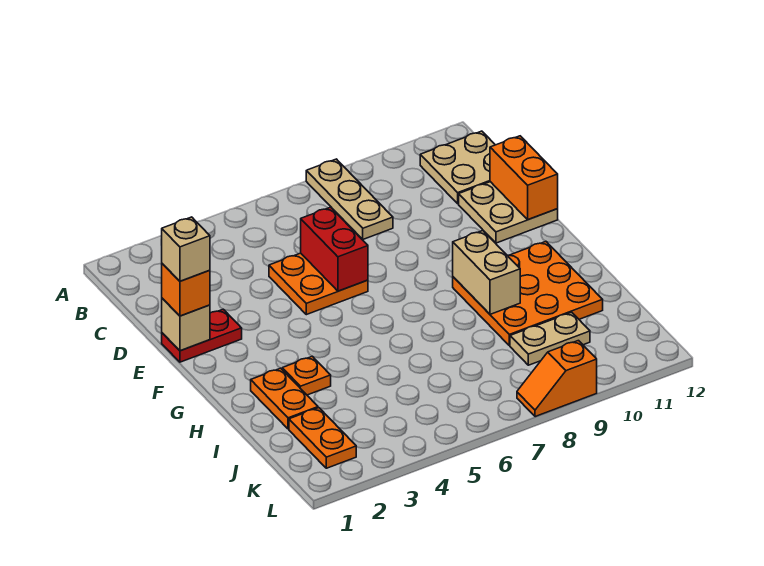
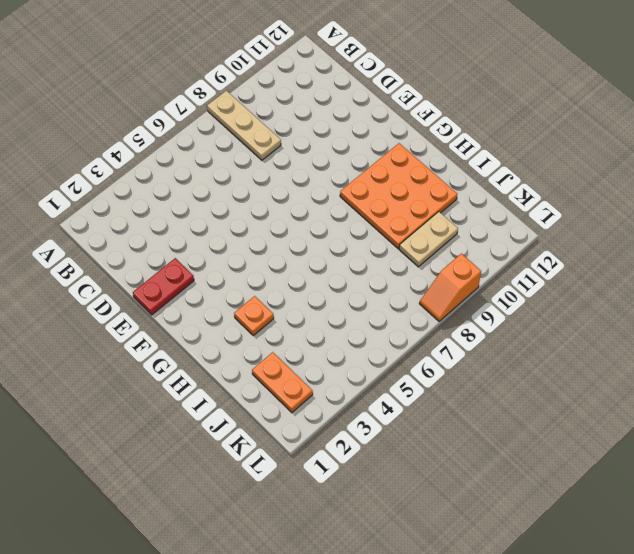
none -> tan 2x2 plate [420,131,495,204]
none -> orange 2x2 plate [269,253,368,315]
none -> tan 2x2 plate [459,182,558,243]

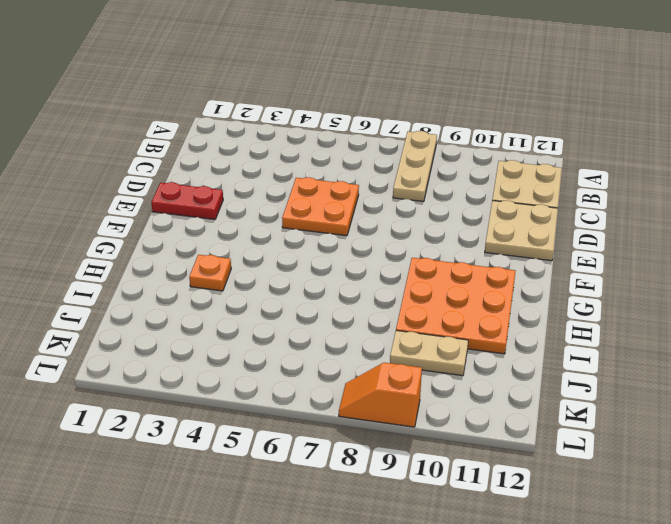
none -> orange 1x2 plate [251,368,318,429]
none -> orange 1x2 plate [289,408,356,468]
none -> red 1x2 brick [301,207,368,291]

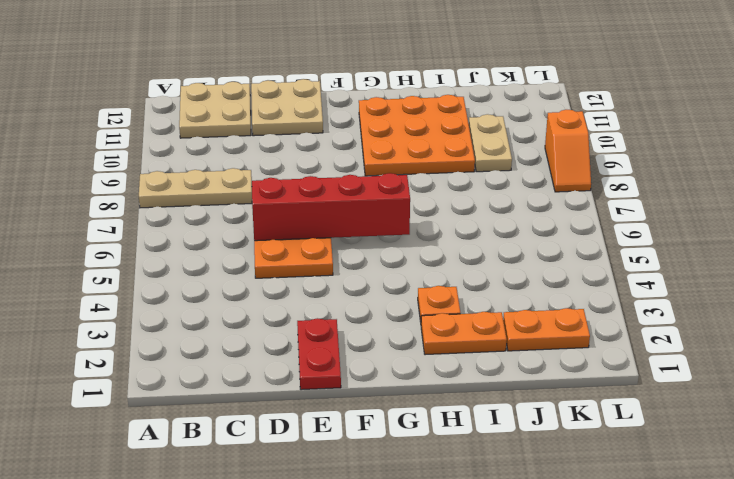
red 1x4 brick [252,173,410,241] -> red 1x2 brick [301,207,368,291]
none -> orange 1x2 brick [490,136,558,220]
none -> tan 1x1 brick [162,298,210,351]
none -> tan 1x2 brick [453,231,520,314]

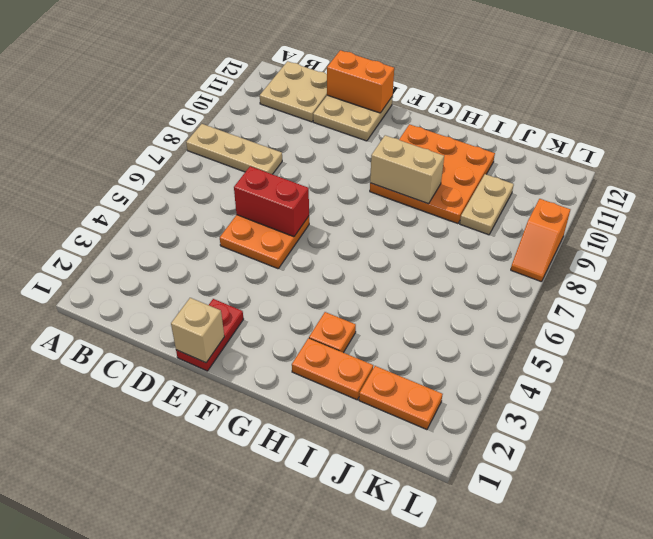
none -> orange 1x1 brick [162,264,210,316]
none -> tan 1x1 brick [161,217,210,281]

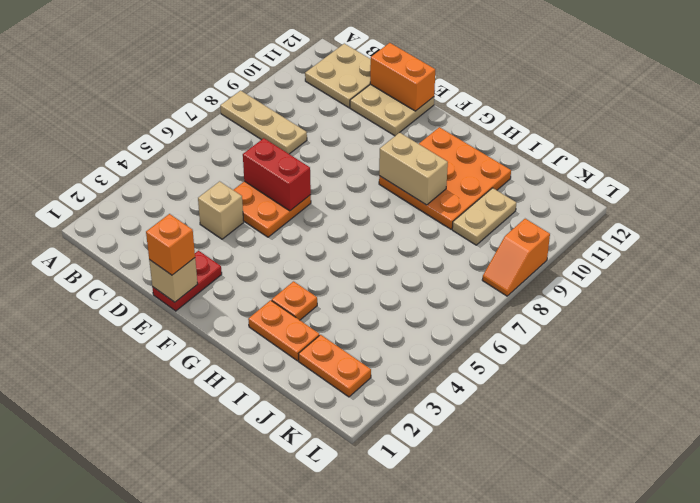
tan 1x1 brick [198,181,244,239] -> tan 1x1 brick moved to [161,217,210,281]

